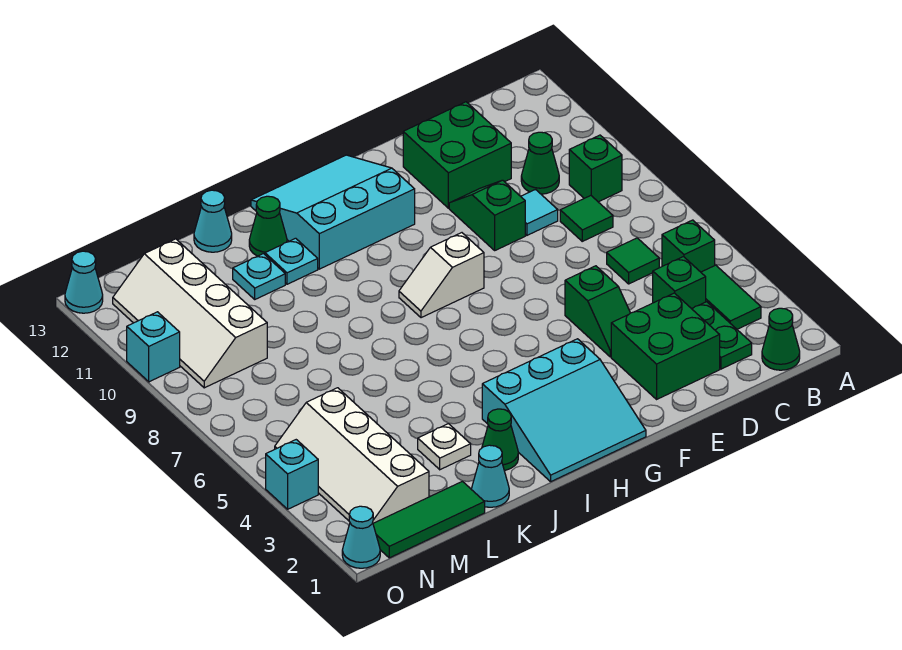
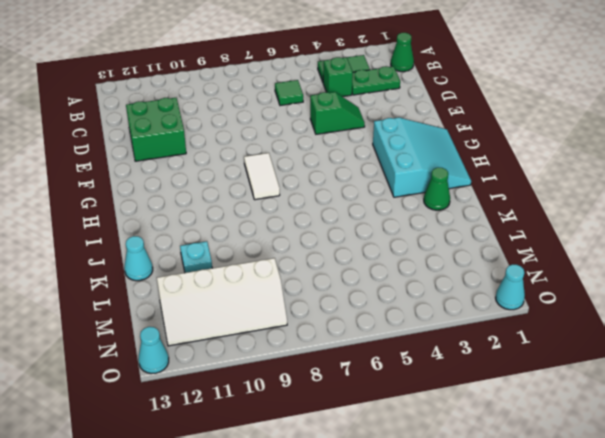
white 1x2 tile [244,153,280,200] -> white 1x2 slope [399,233,484,318]
none -> green 1x1 brick [662,220,715,272]
none -> green 1x1 brick [569,135,622,202]
none -> green 1x1 tile [560,196,613,241]
none -> green 1x1 cone [521,132,559,194]

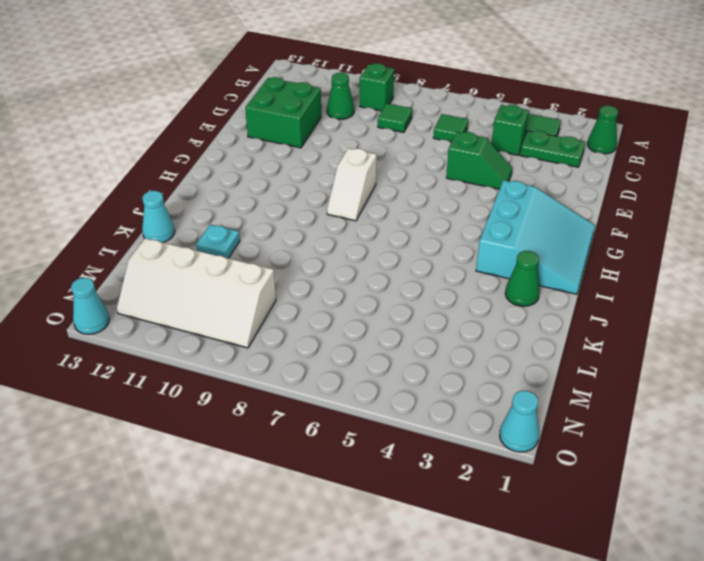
none -> green 1x1 brick [662,220,715,272]
none -> green 2x2 brick [611,293,720,399]
none -> cyan 1x1 tile [521,190,558,235]
none -> green 1x2 slope [449,180,525,250]

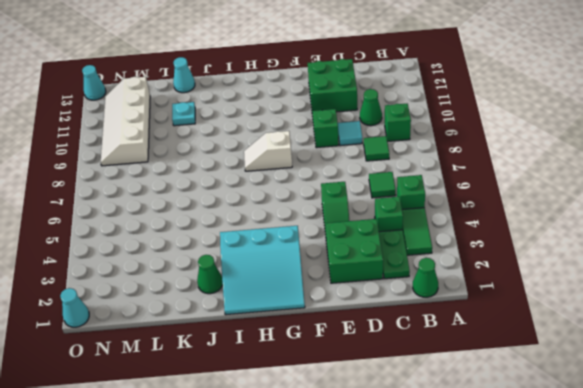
none -> cyan 3x3 slope [251,155,415,269]
none -> cyan 1x1 plate [265,238,318,284]
none -> green 1x1 cone [249,196,287,256]
none -> cyan 1x1 cone [472,445,509,507]

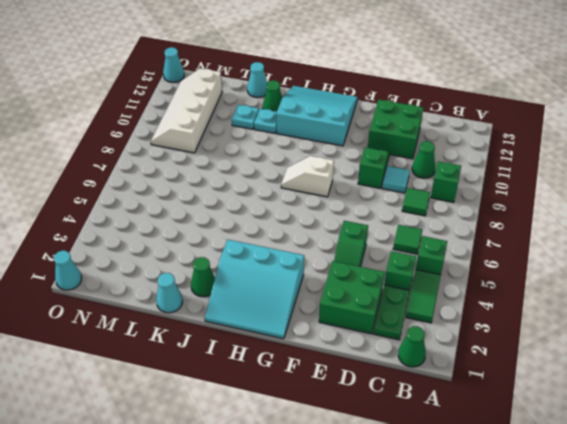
none -> white 1x1 plate [418,424,471,470]
none -> green 1x3 tile [373,481,485,558]
none -> white 2x4 slope [275,388,429,523]
none -> cyan 1x1 brick [266,440,318,509]

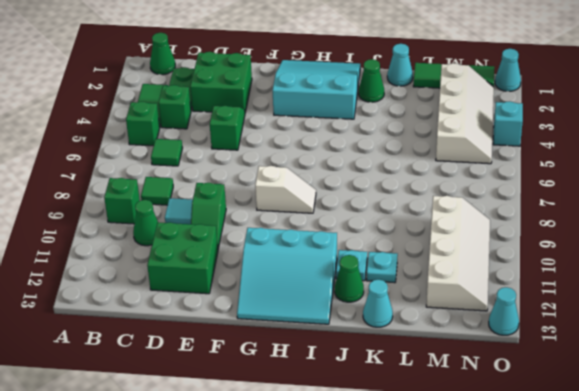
none -> white 1x1 plate [418,424,471,470]
none -> cyan 1x1 brick [127,312,180,382]

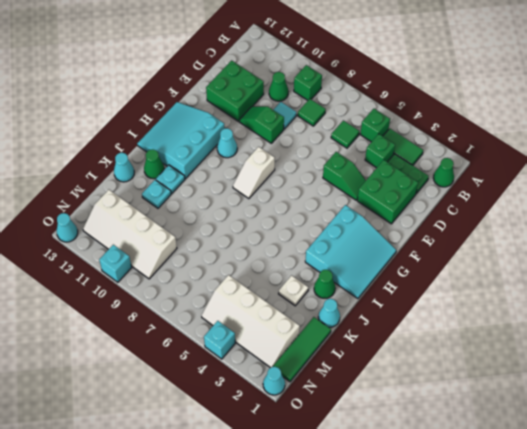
cyan 1x1 cone [217,128,237,158] -> none

